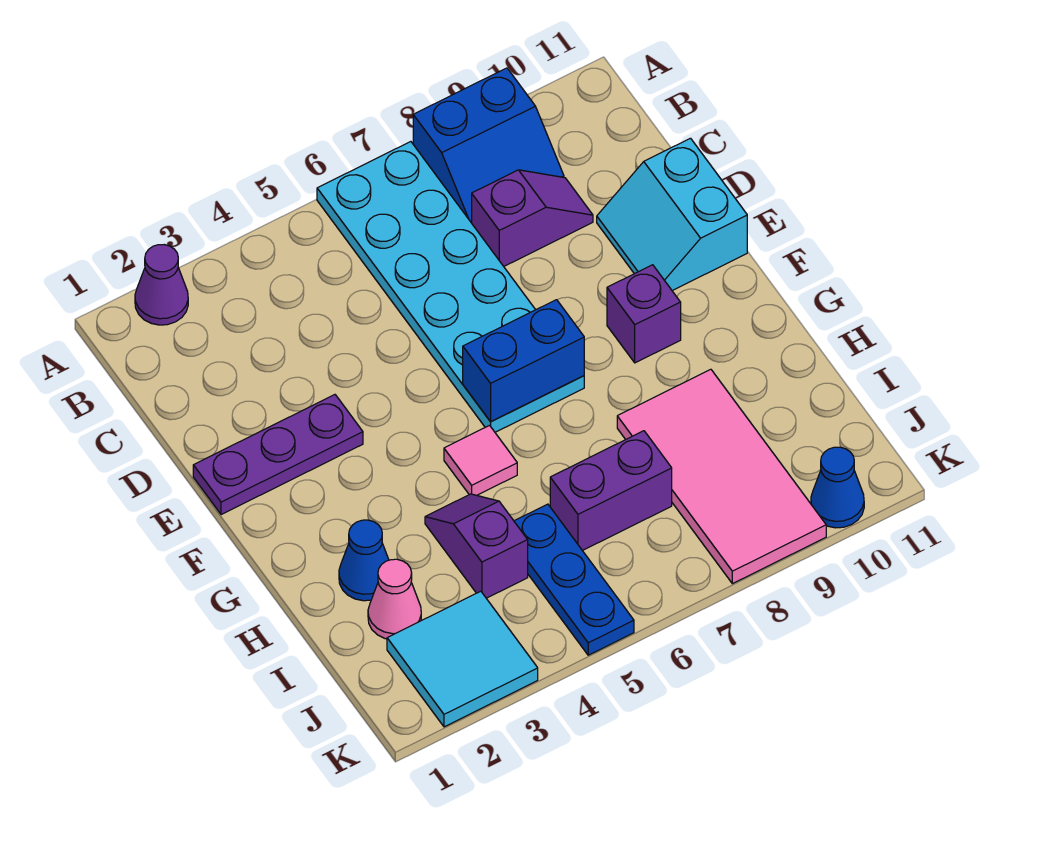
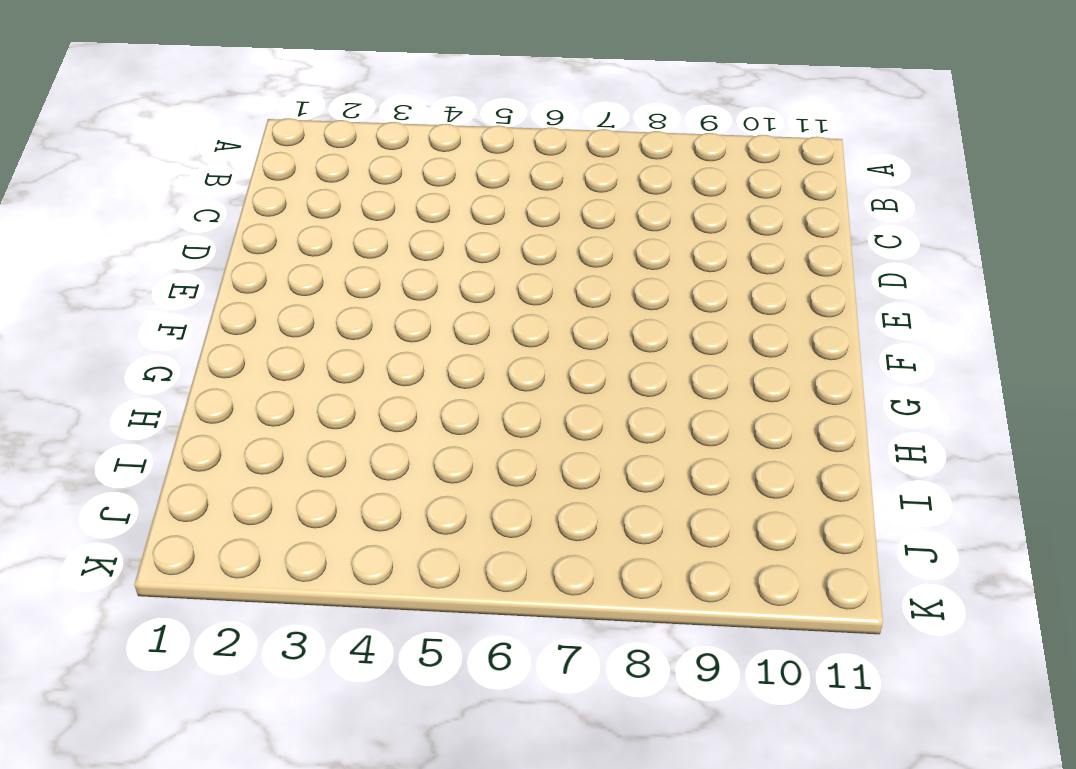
none -> purple 1x1 cone [135,245,188,325]
none -> cyan 2x6 plate [317,142,584,432]
none -> blue 2x2 slope [413,68,564,223]

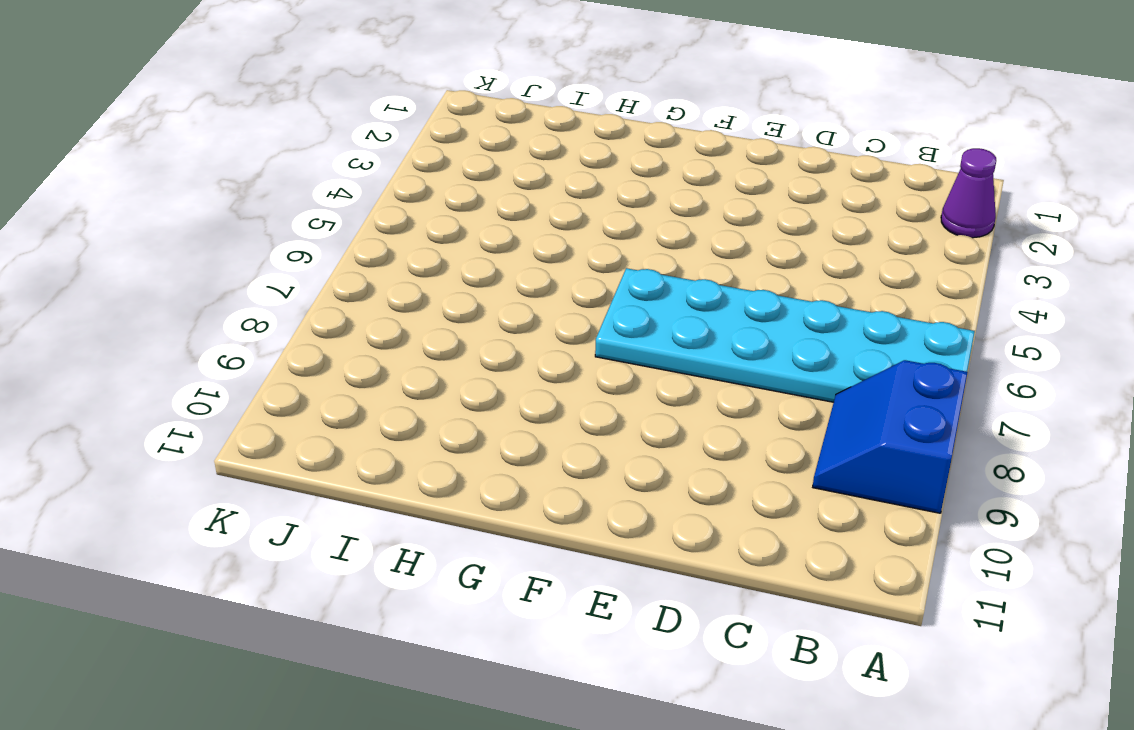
none -> purple 1x2 slope [472,170,593,266]
none -> cyan 2x2 slope [597,138,747,291]
none -> purple 1x3 plate [193,395,363,515]

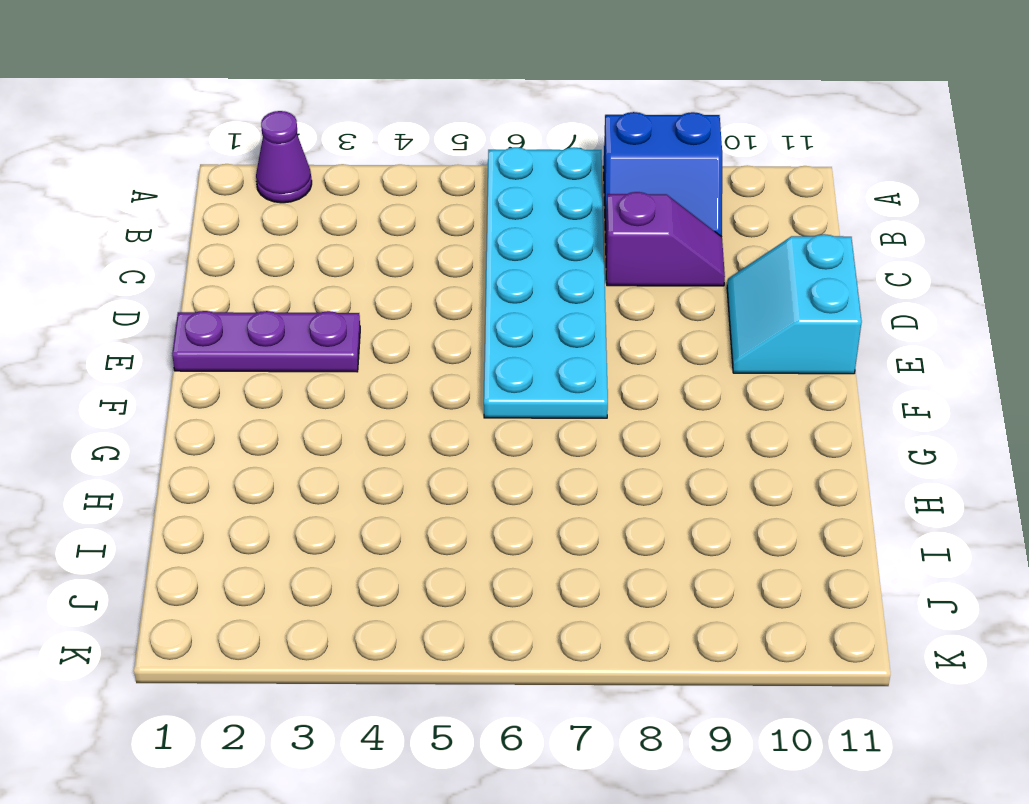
none -> purple 1x1 brick [607,265,681,363]
none -> pink 1x1 tile [444,426,517,495]
none -> blue 1x1 cone [339,520,389,601]

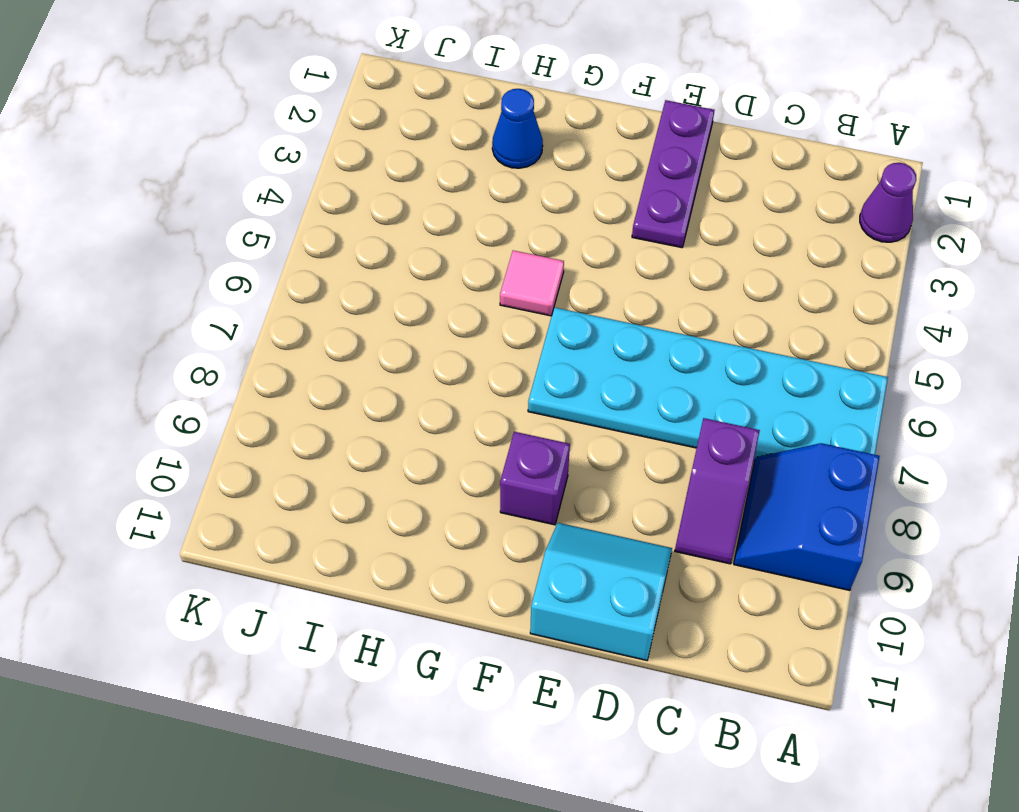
none -> purple 1x2 slope [425,494,528,598]
none -> pink 2x4 tile [617,369,826,584]
none -> pink 1x1 cone [368,559,421,639]

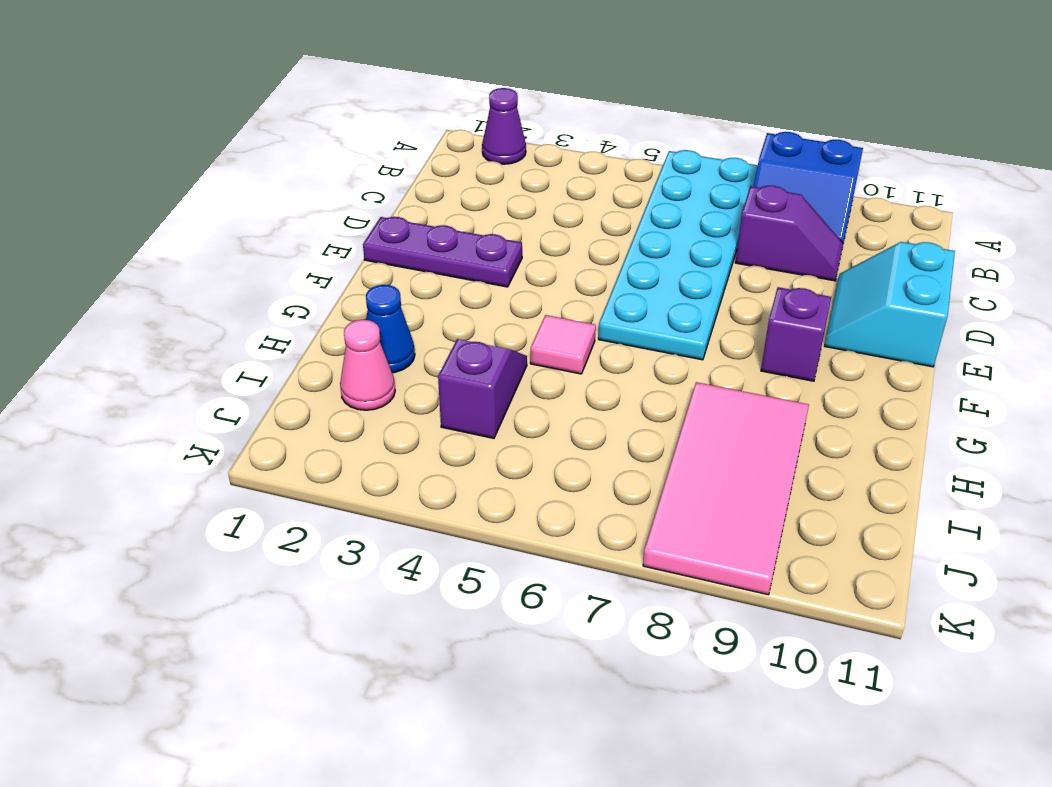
none -> blue 1x3 plate [514,504,634,655]
none -> purple 1x2 brick [550,431,672,551]
none -> cyan 2x2 tile [387,591,538,727]

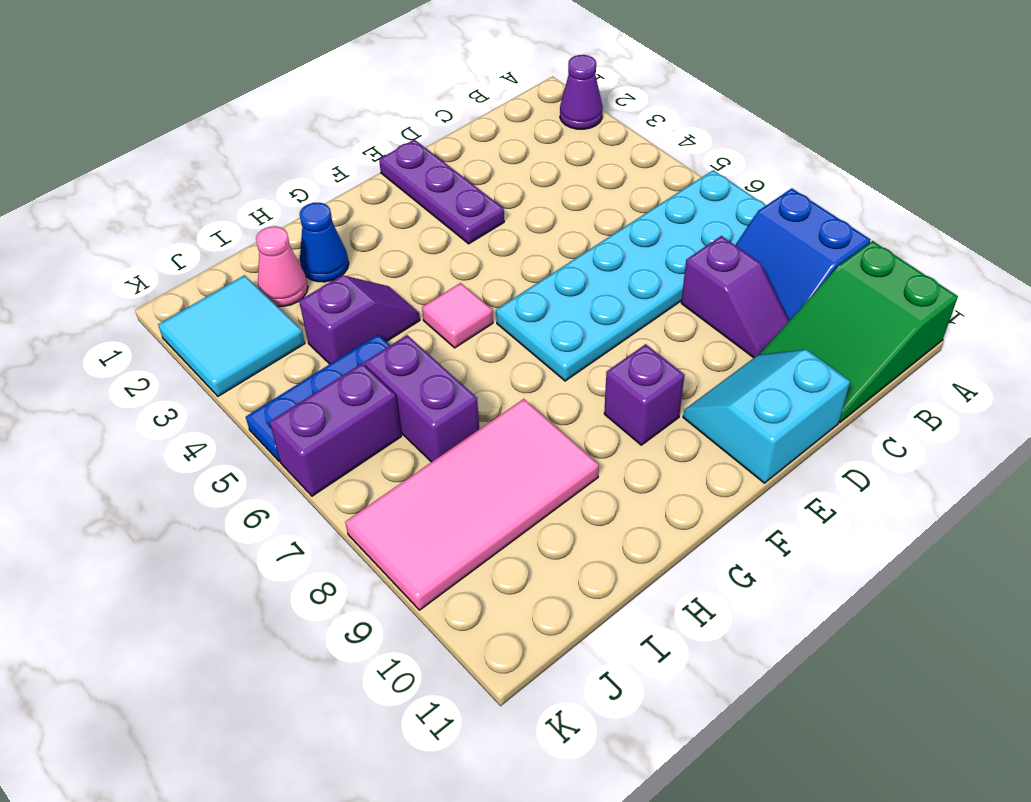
green 2x3 slope [760,241,958,422] -> none
purple 1x2 brick [270,364,401,496] -> none
none -> blue 1x1 cone [811,447,864,528]
none -> blue 1x2 brick [463,300,584,422]

